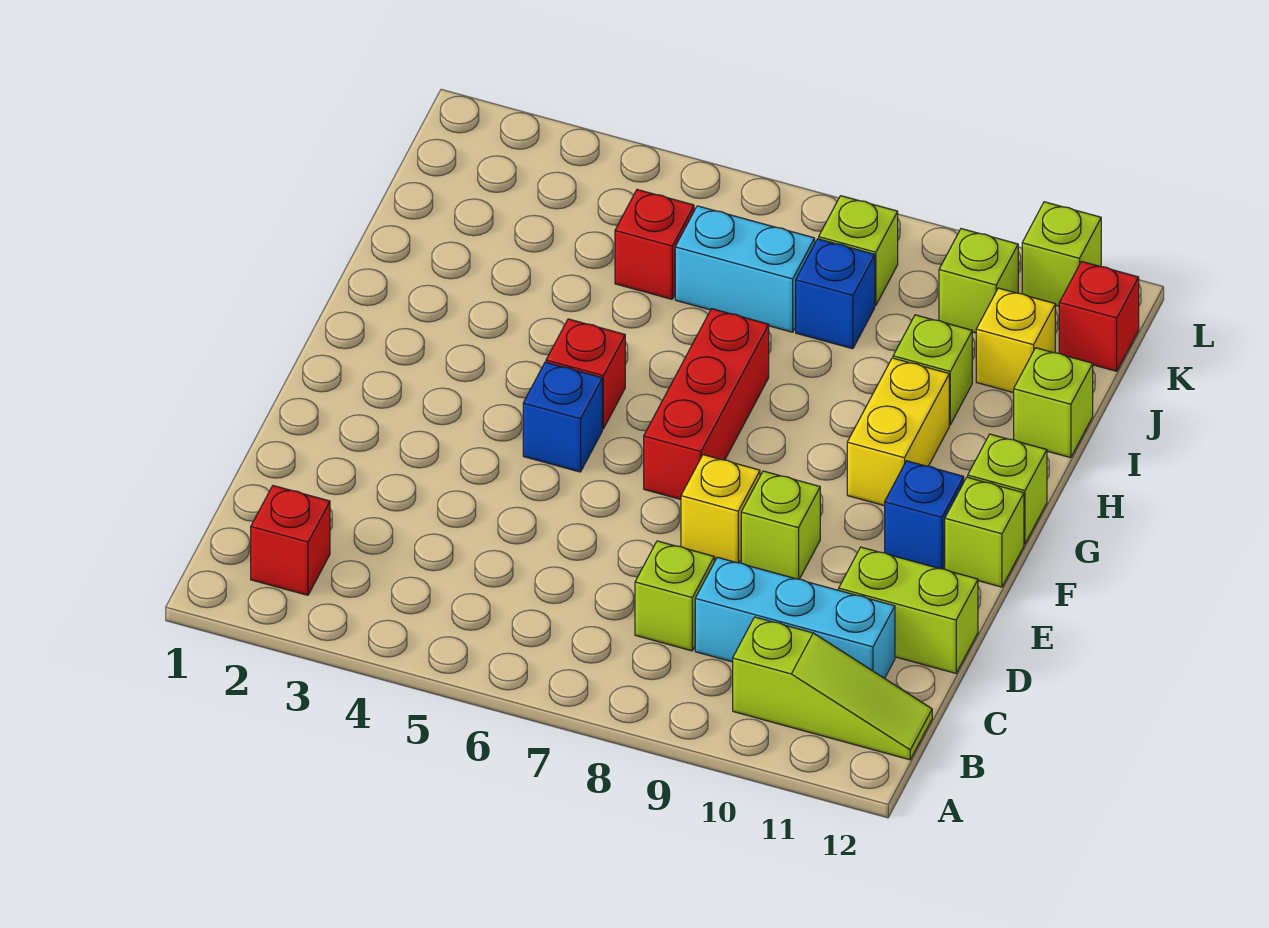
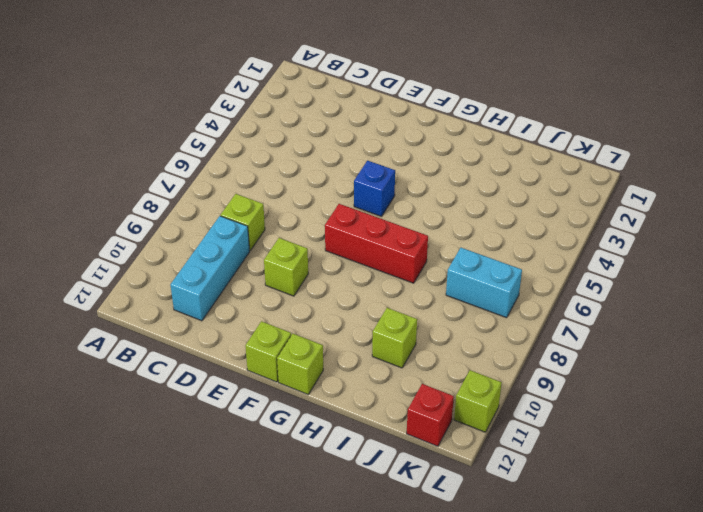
cyan 1x2 brick [446,248,522,318] -> cyan 1x2 brick turned to [675,206,815,332]
none -> red 1x1 brick [251,486,330,595]
none -> lime 1x3 slope [733,617,932,760]
none -> lime 1x2 brick [839,547,978,673]

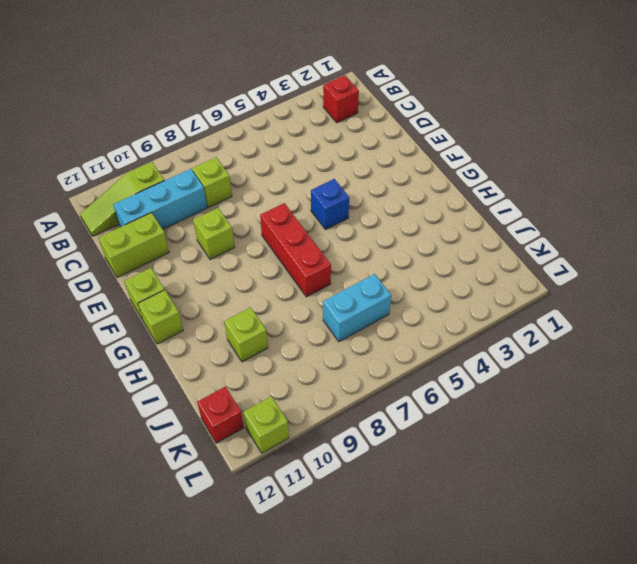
none -> yellow 1x1 brick [681,455,760,563]
none -> blue 1x1 brick [885,461,964,569]
none -> red 1x1 brick [546,319,625,429]

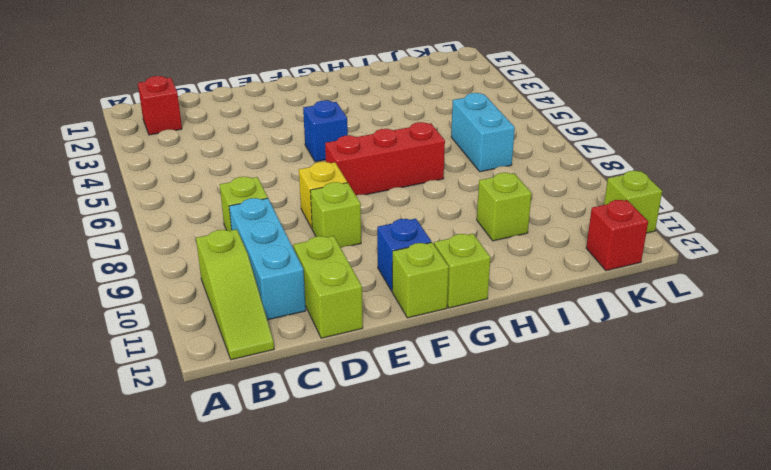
none -> red 1x1 brick [546,319,625,429]
none -> yellow 1x2 brick [847,358,949,506]
none -> lime 1x1 brick [1014,348,1093,458]

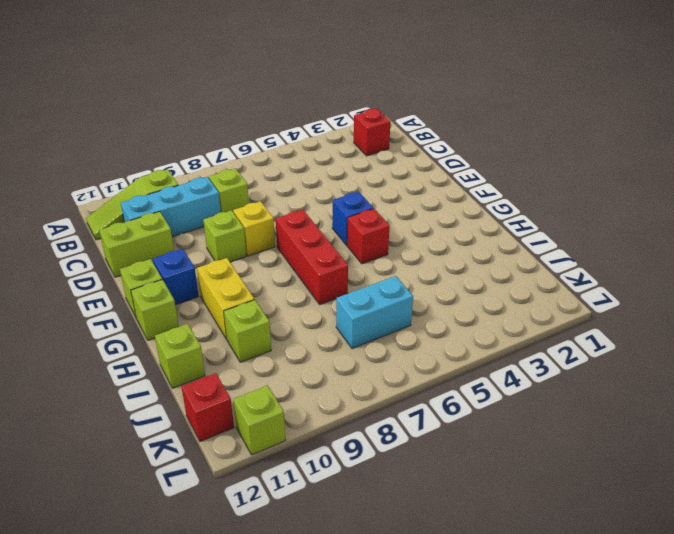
none -> red 1x1 brick [615,190,694,299]
none -> blue 1x1 brick [796,239,875,349]
none -> yellow 1x1 brick [976,288,1055,393]

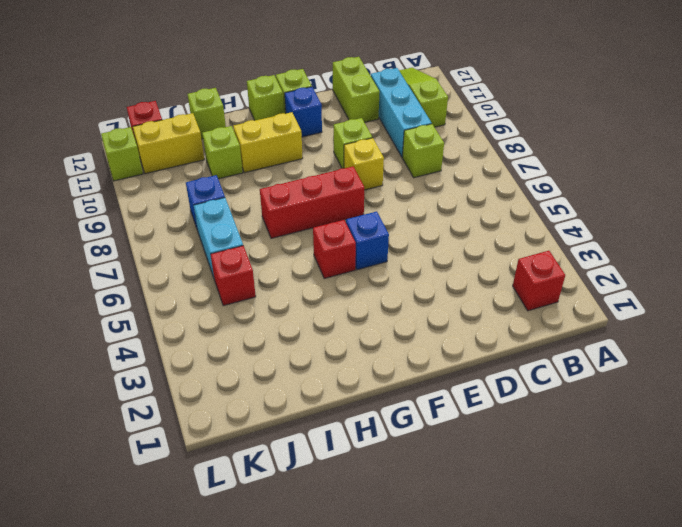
yellow 1x2 brick [133,113,204,174] -> yellow 1x1 brick [976,288,1055,393]
none -> lime 1x1 brick [819,196,898,306]
none -> lime 1x1 brick [939,229,1018,333]

